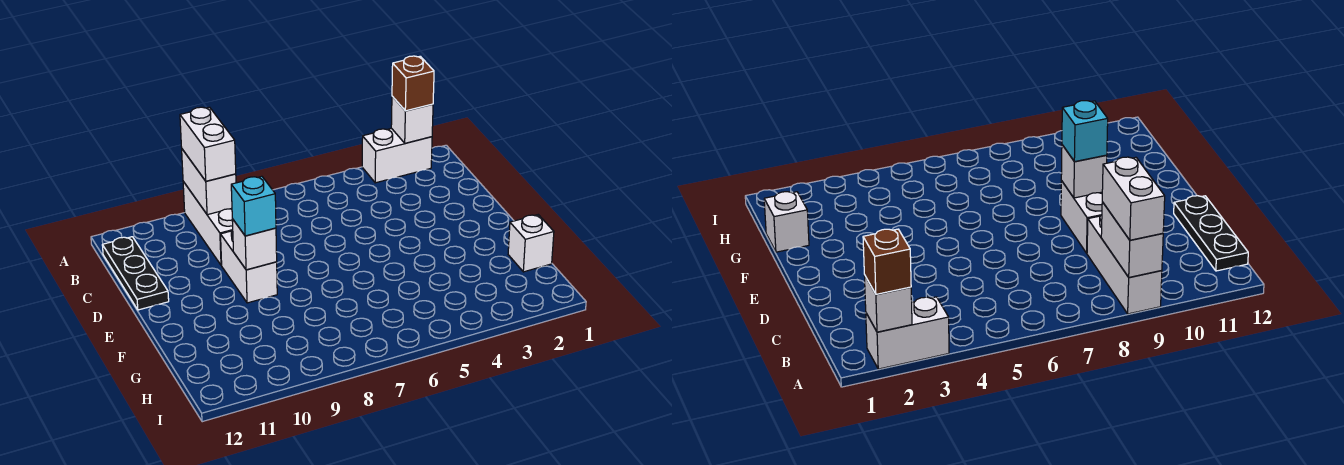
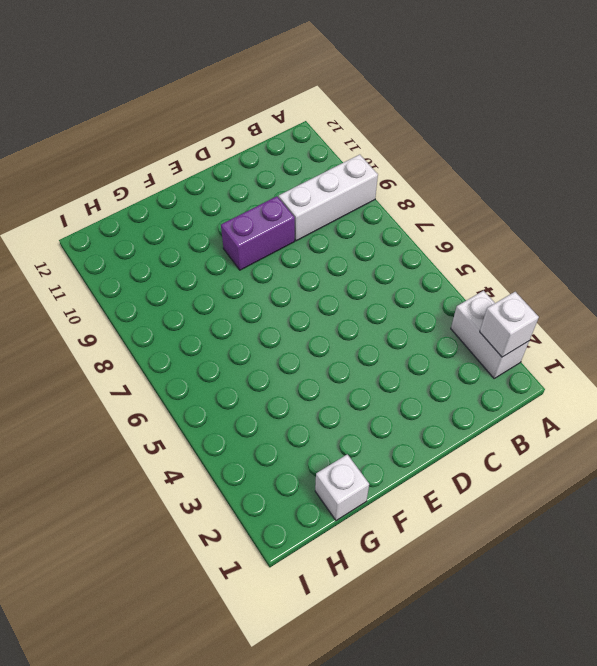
purple 1x2 brick [221,196,295,270] -> white 1x2 brick [221,231,277,303]
none -> black 1x3 plate [102,237,169,310]
none -> white 1x2 brick [182,149,236,215]

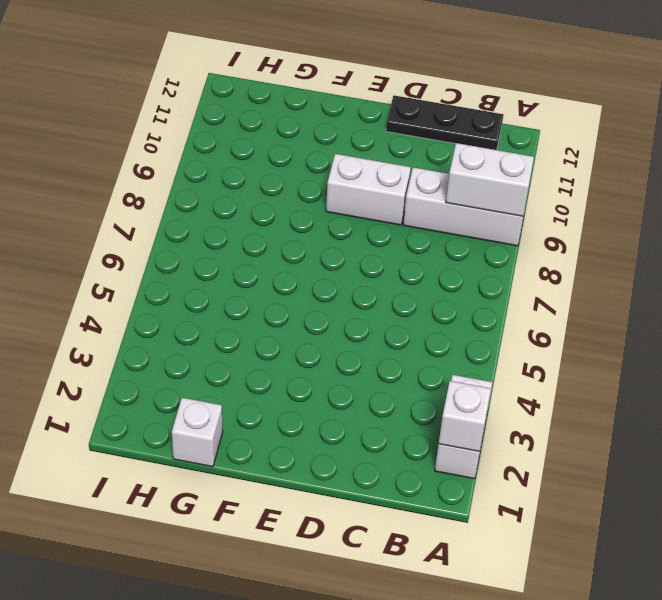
none -> white 1x1 brick [232,219,277,270]
none -> brown 1x1 brick [392,56,434,111]

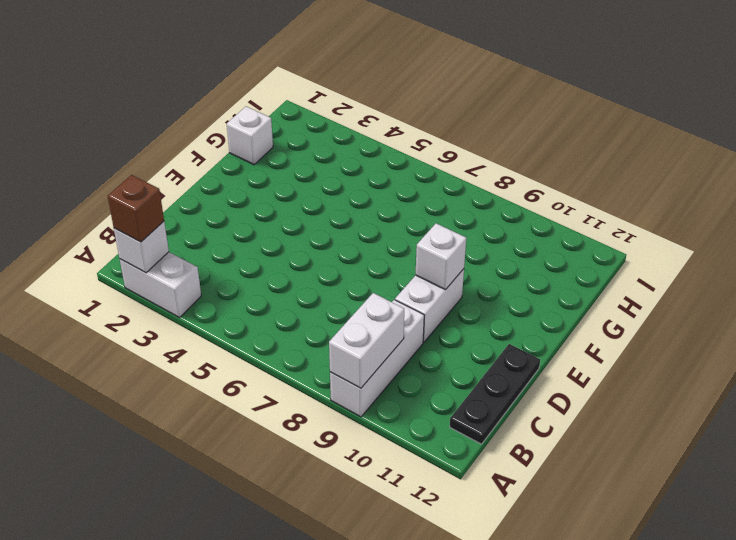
none -> white 1x2 brick [180,107,236,181]
none -> cyan 1x1 brick [231,176,276,236]

